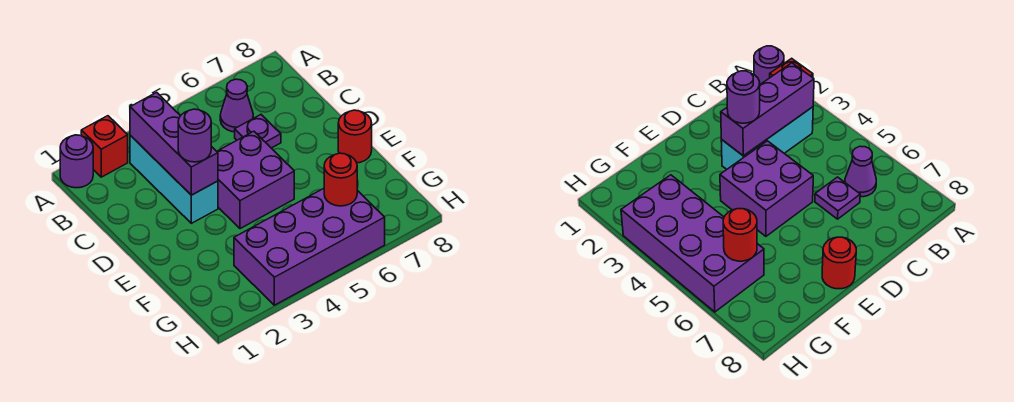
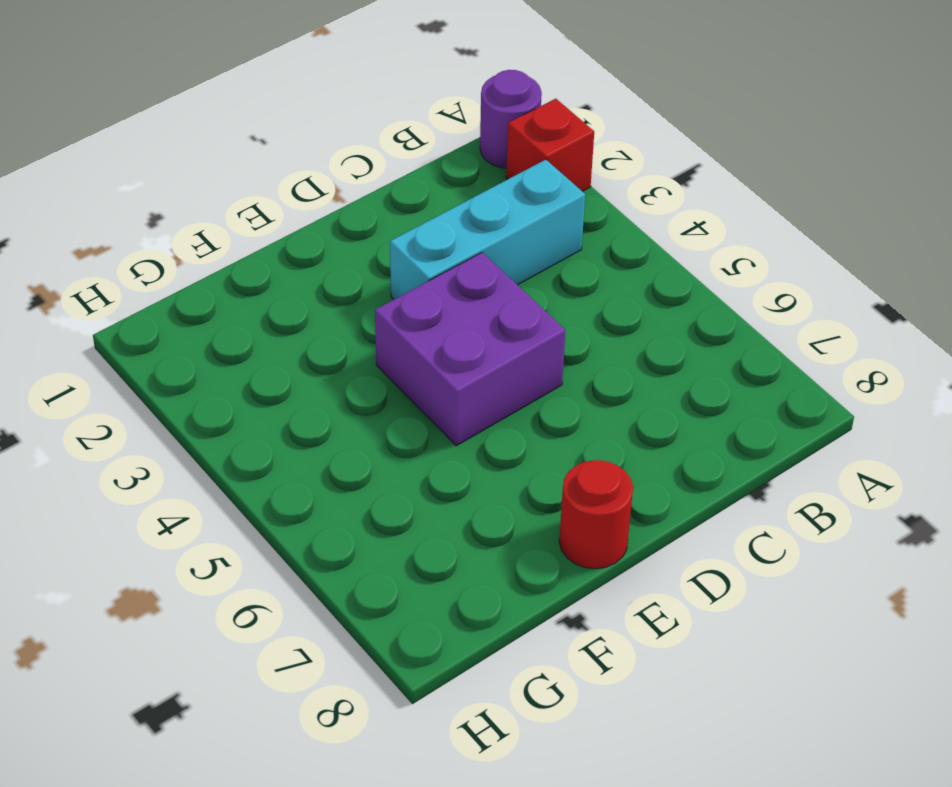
none -> purple 1x1 cone [220,79,253,132]
none -> purple 1x1 plate [235,115,281,148]

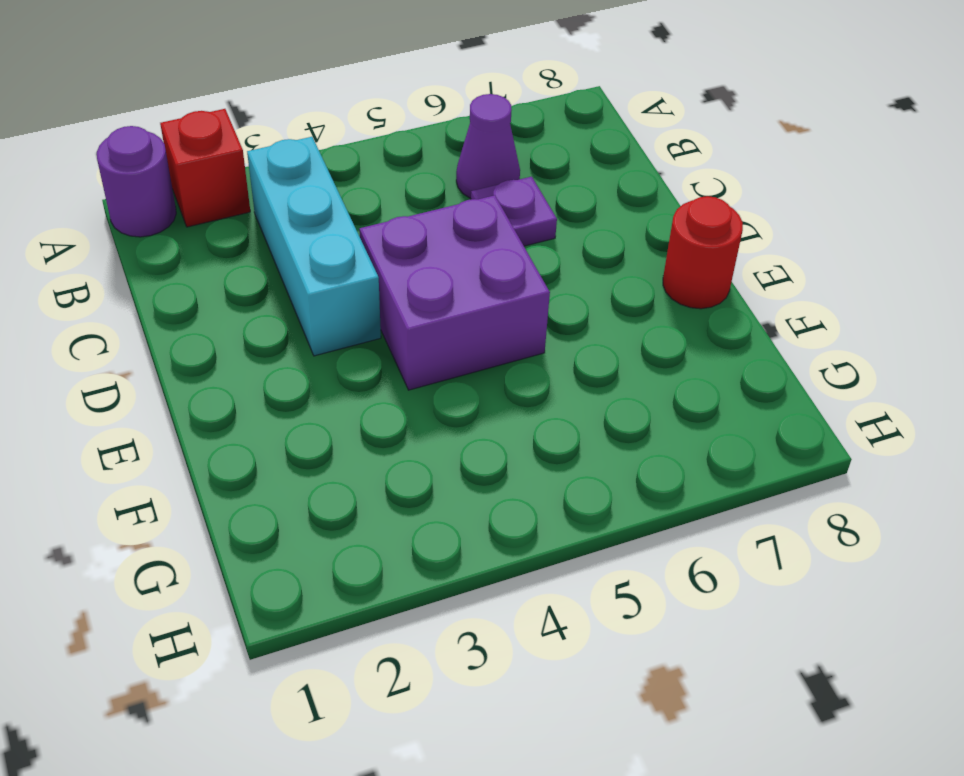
none -> purple 2x4 brick [234,189,385,305]
none -> purple 1x3 brick [130,92,218,195]

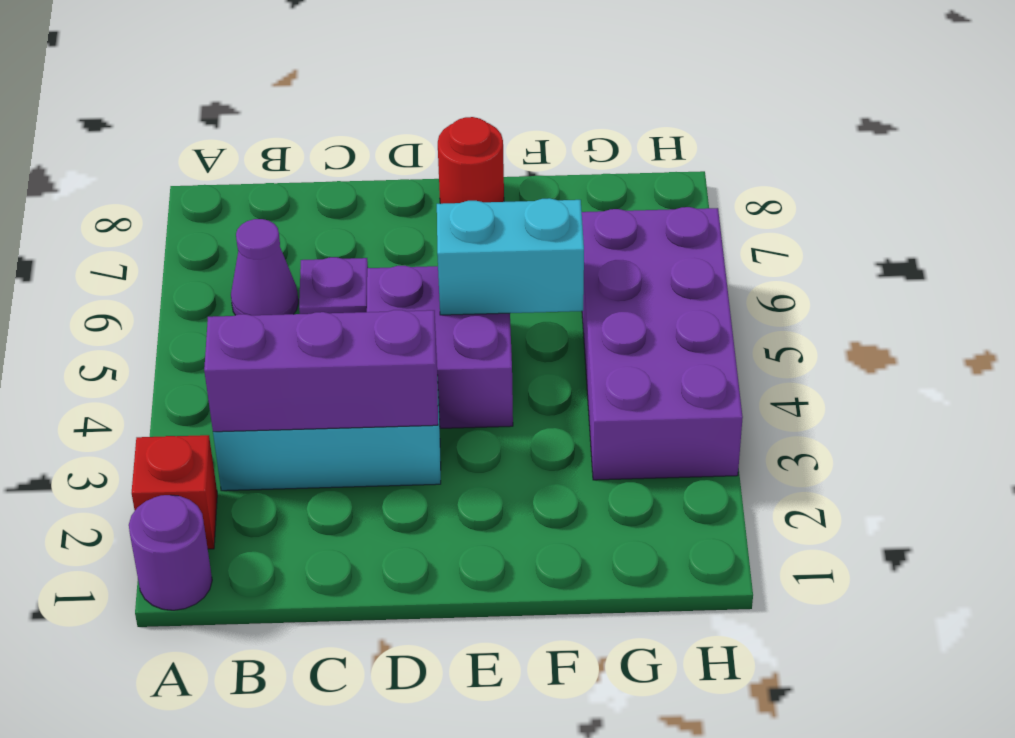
cyan 1x2 brick [437,198,584,315] -> none
none -> red 1x1 round brick [324,153,357,206]
none -> purple 1x1 round brick [178,109,211,162]

